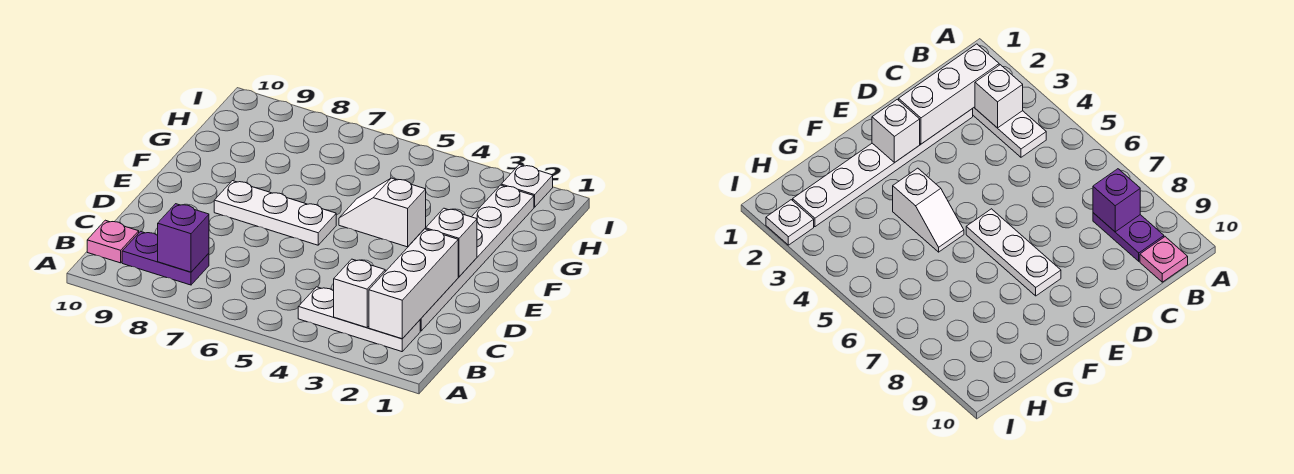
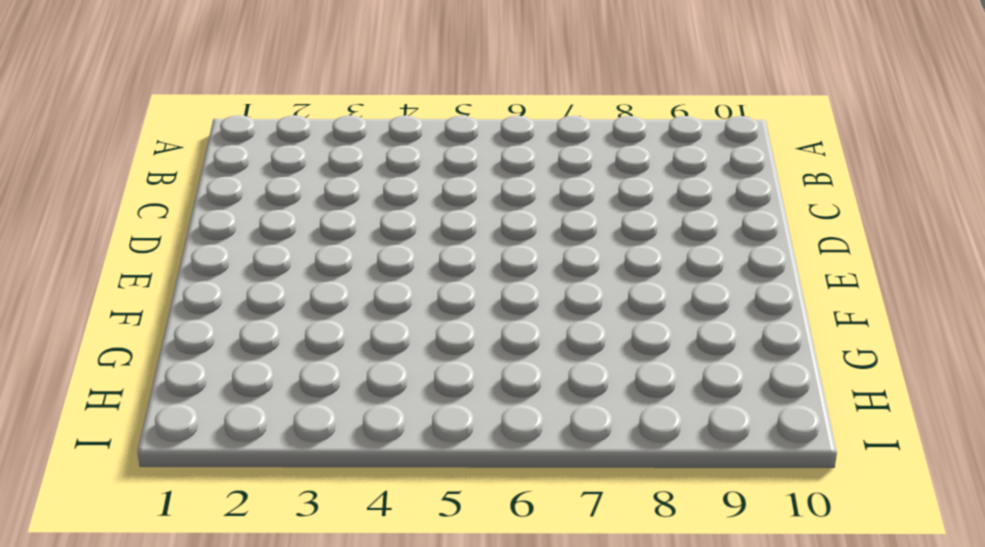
none -> white 1x3 plate [298,287,420,352]
none -> purple 1x2 plate [122,231,209,285]

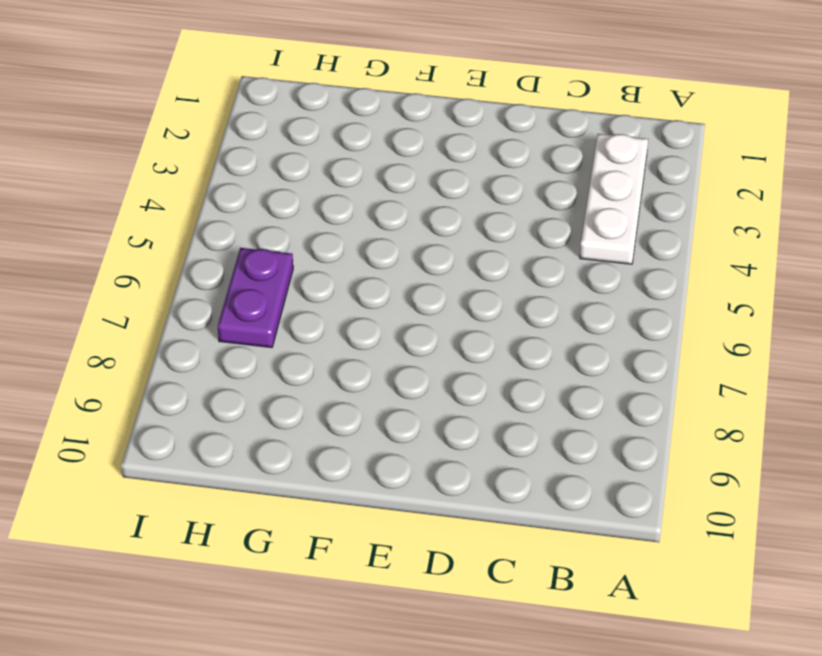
purple 1x2 plate [218,248,293,348] -> purple 1x2 plate moved to [122,231,209,285]
none -> pink 1x1 plate [87,220,139,263]
none -> white 1x6 plate [420,185,534,331]

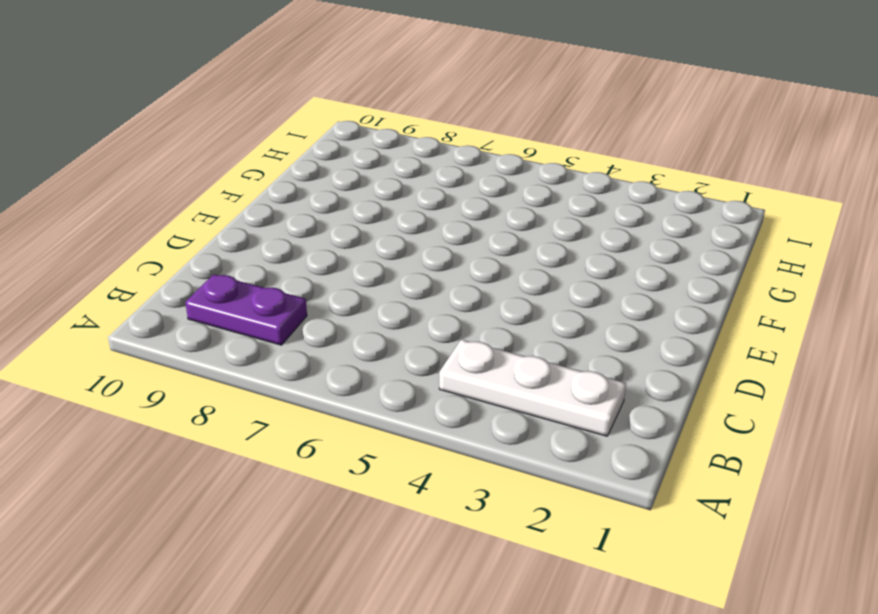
none -> pink 1x1 plate [87,220,139,263]
none -> white 1x6 plate [420,185,534,331]

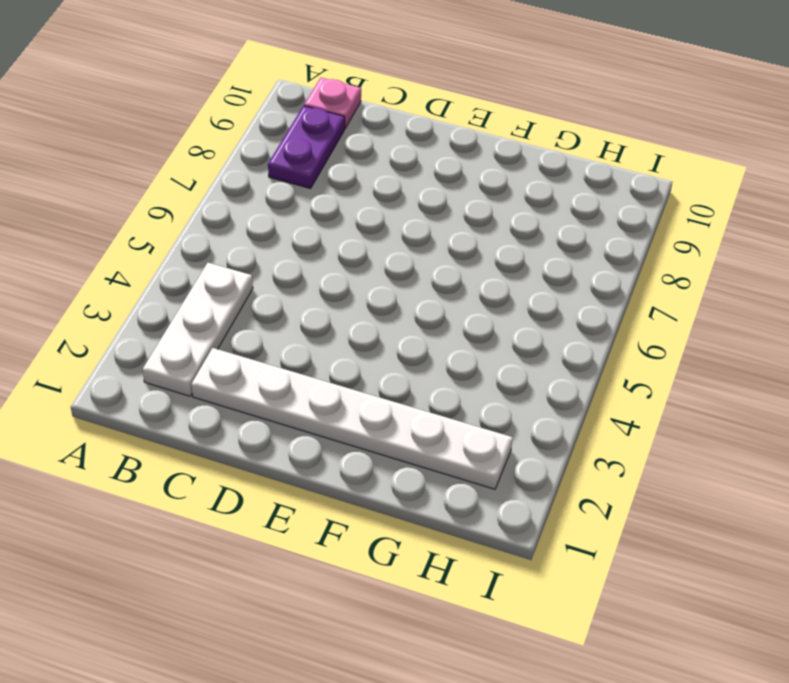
none -> white 1x3 plate [214,181,336,245]
none -> white 1x2 slope [339,178,426,247]

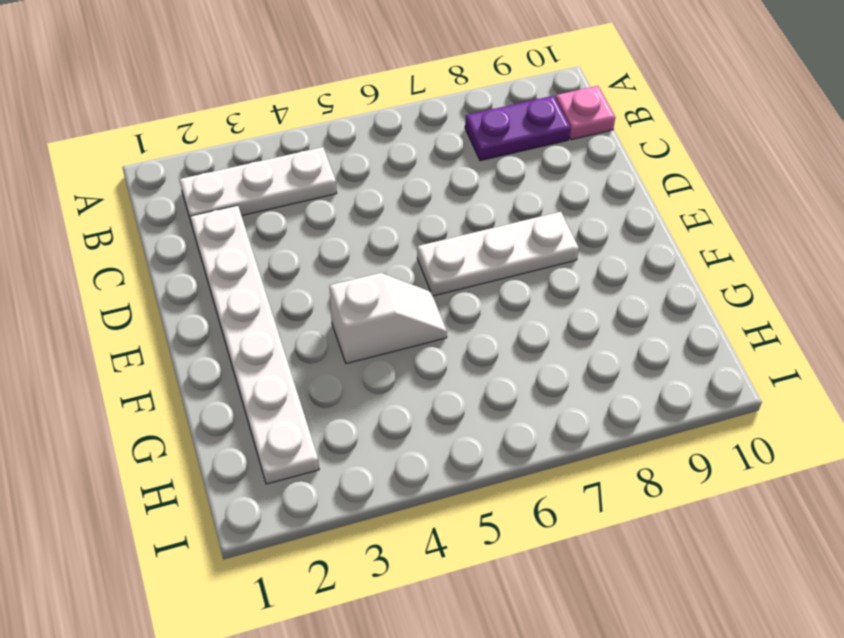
none -> white 1x1 plate [501,165,553,207]
none -> white 1x3 brick [369,229,458,339]

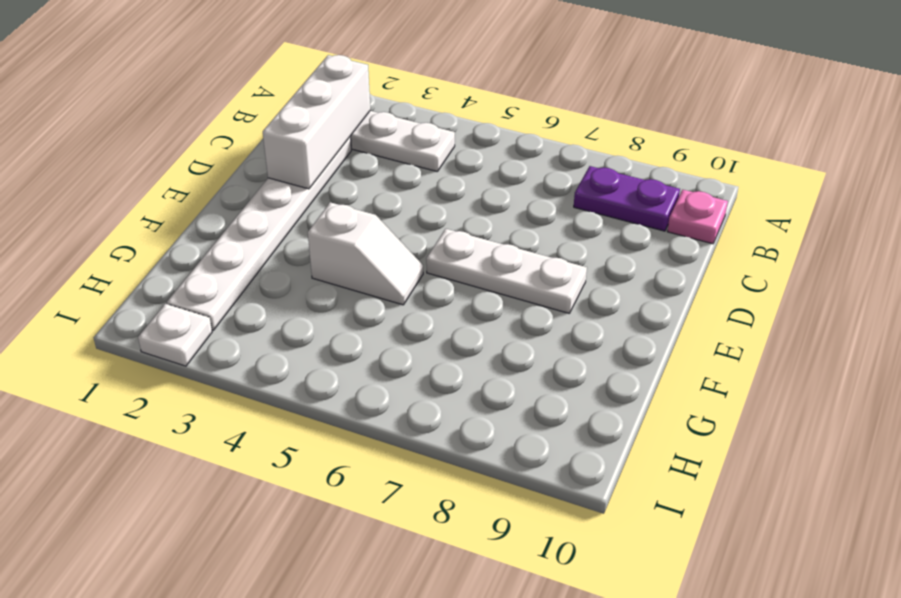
none -> white 1x1 brick [334,259,385,328]
none -> purple 1x1 brick [158,204,209,272]

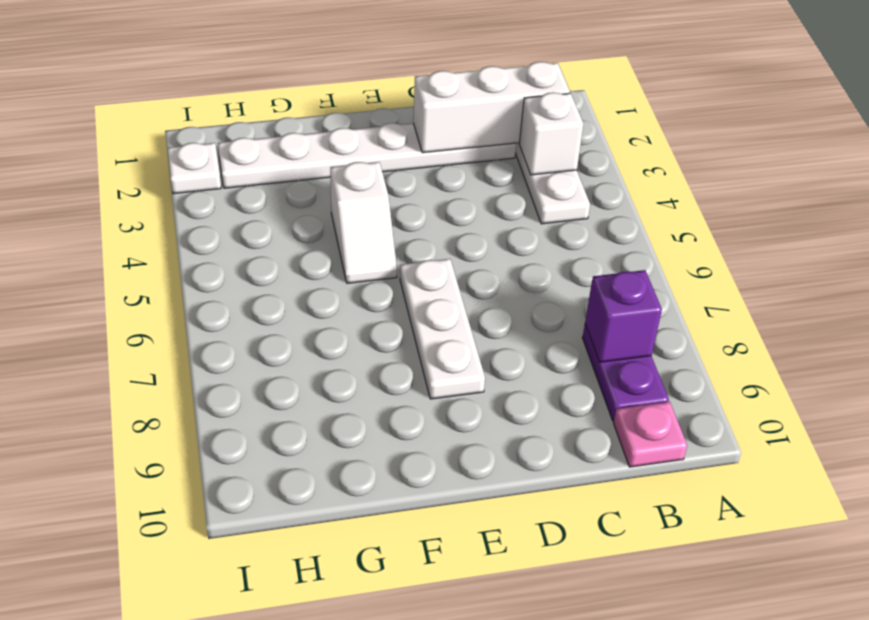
none -> white 1x1 brick [426,208,477,277]

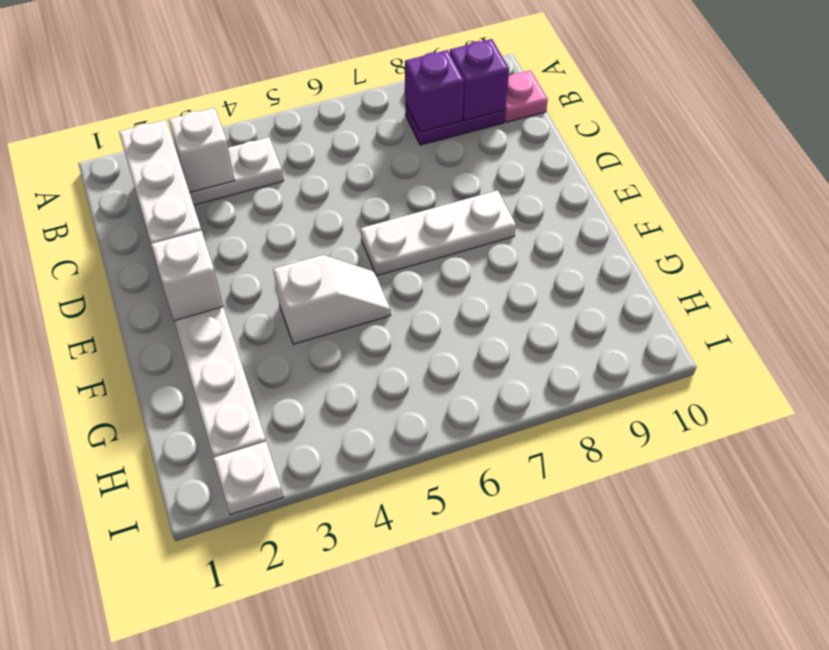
purple 1x1 brick [450,39,509,121] -> none

